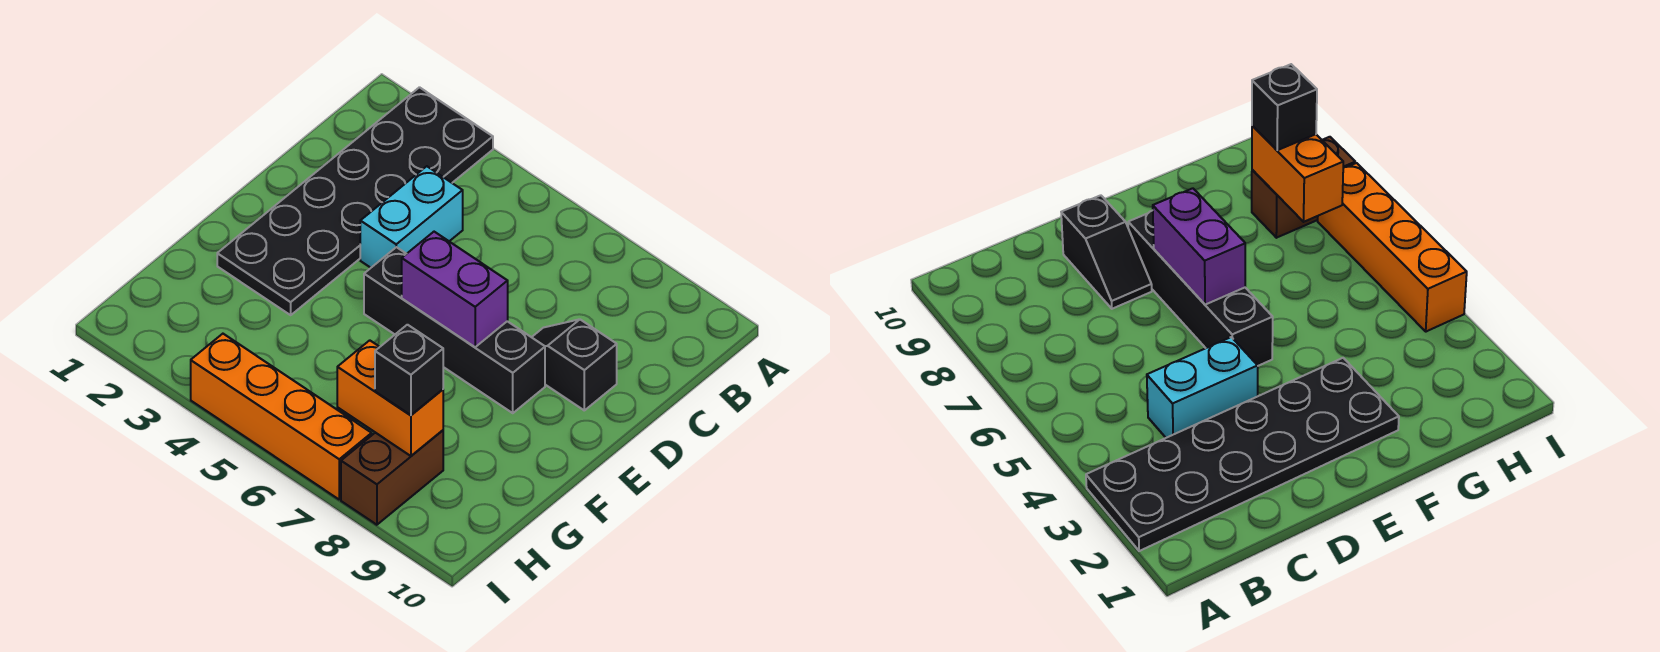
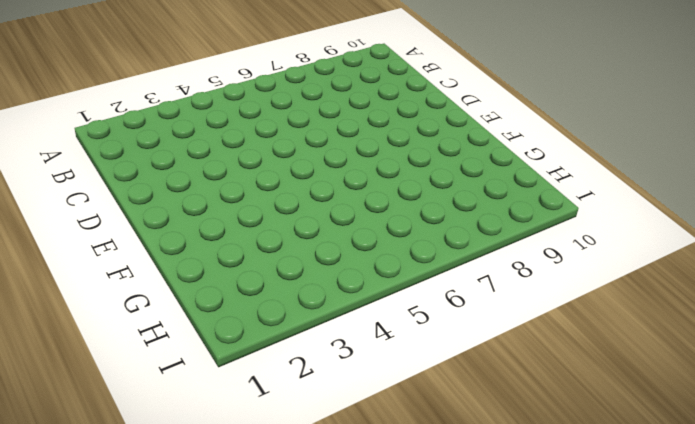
none -> black 2x6 plate [217,87,493,315]
none -> cyan 1x2 brick [360,166,463,268]

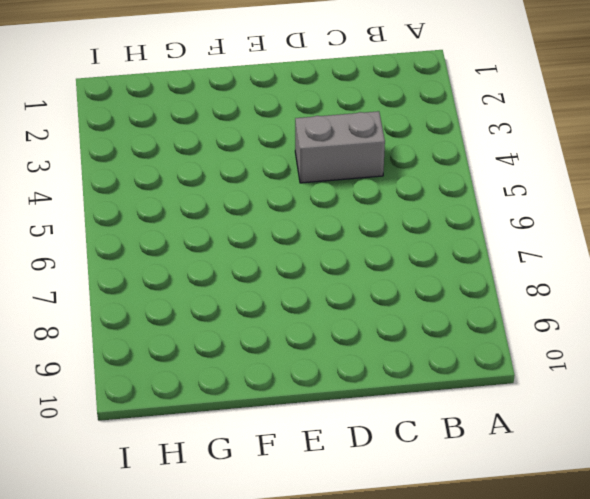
grey 1x2 brick [295,111,385,183] -> cyan 1x2 brick [360,166,463,268]
none -> black 2x6 plate [217,87,493,315]
none -> black 1x2 slope [532,319,617,410]

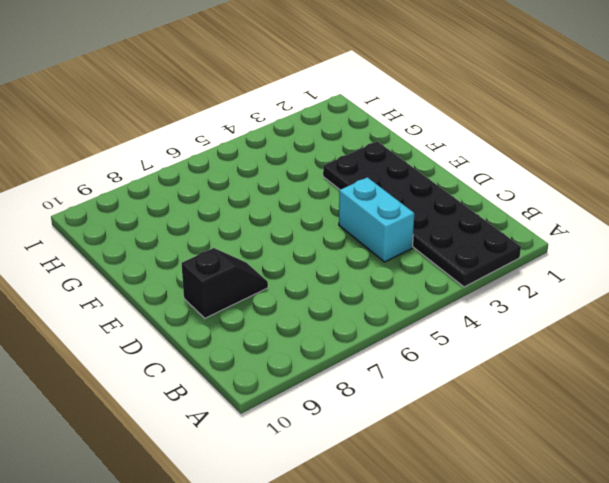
none -> black 1x4 brick [364,247,545,413]
none -> brown 1x2 brick [341,430,443,525]

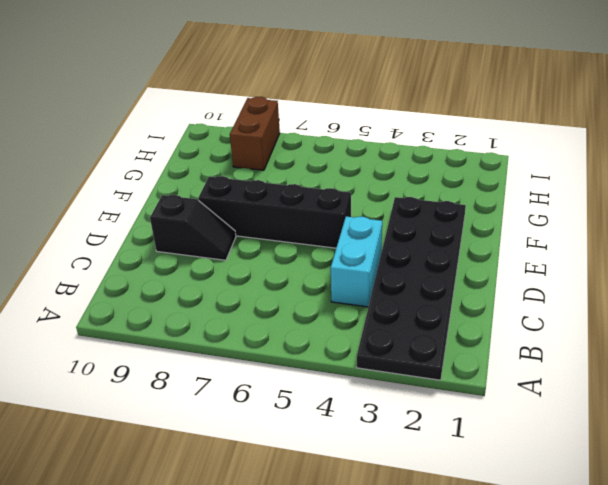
none -> orange 1x4 brick [191,334,372,499]
none -> purple 1x2 brick [402,232,508,347]

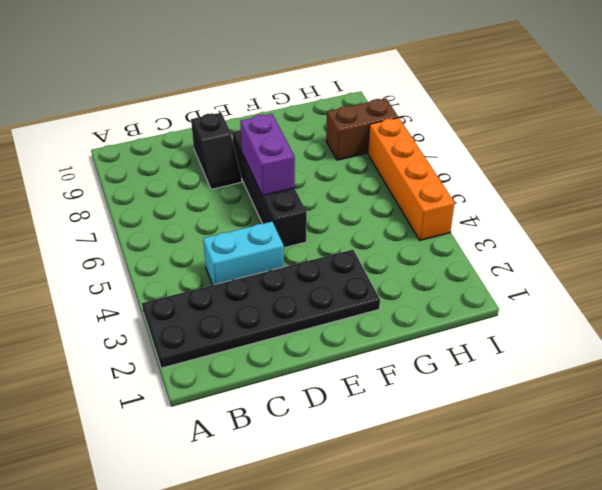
none -> orange 1x2 brick [337,340,443,456]
none -> black 1x1 brick [375,325,443,415]

